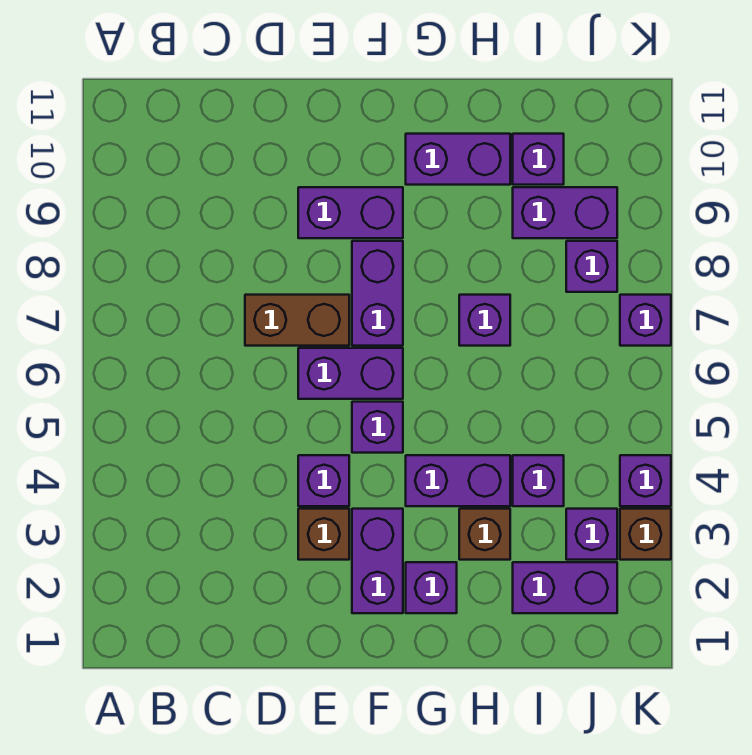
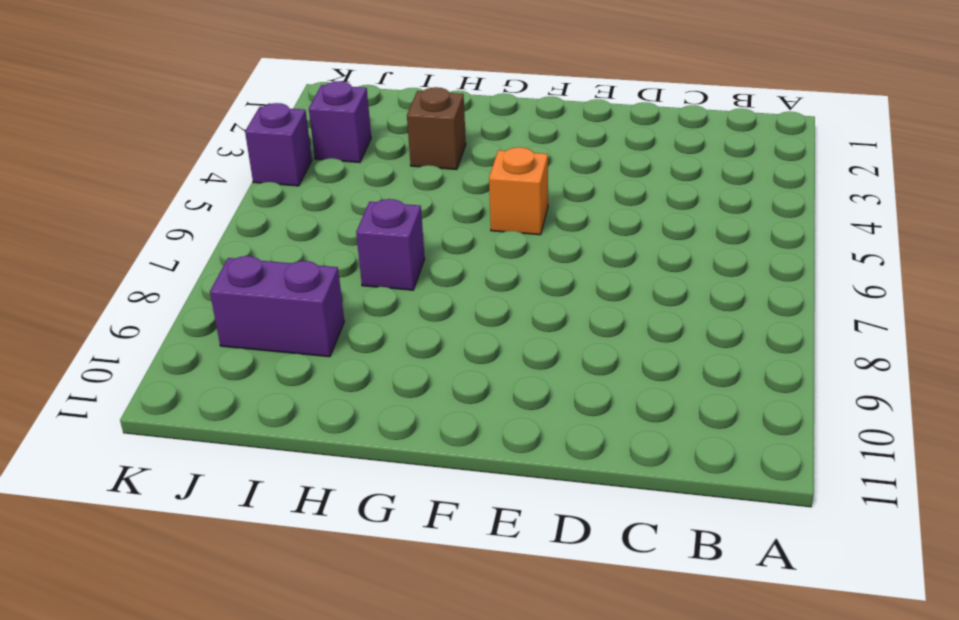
orange 1x1 brick [489,147,548,235] -> purple 1x1 brick [352,402,403,453]
none -> brown 1x2 brick [245,295,349,346]
none -> brown 1x1 brick [298,509,349,560]
none -> purple 1x1 brick [298,455,349,506]

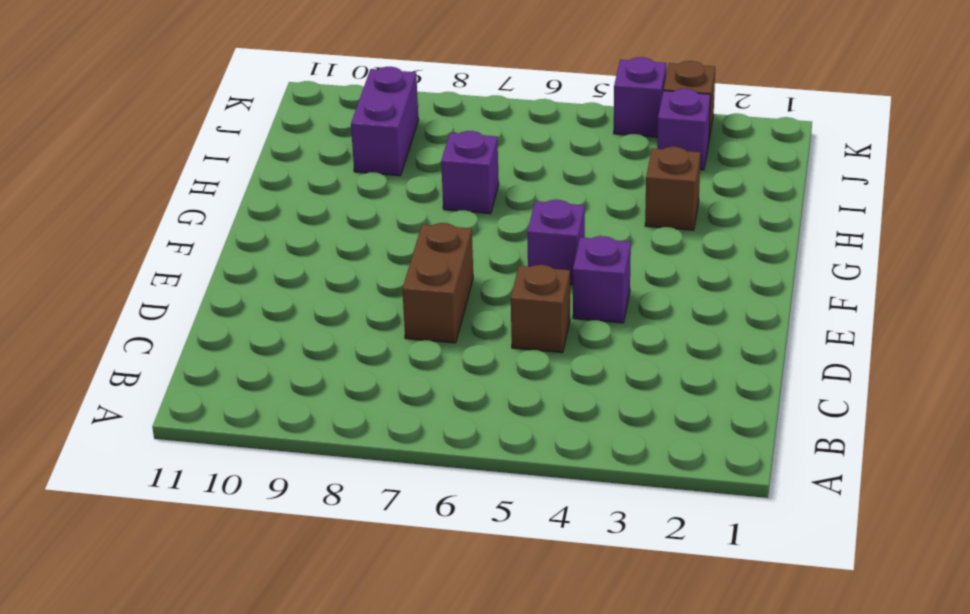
brown 1x1 brick [511,265,570,353] -> brown 1x1 brick moved to [298,509,349,560]
none -> purple 1x2 brick [298,348,403,399]
none -> purple 1x2 brick [298,187,403,238]
none -> purple 1x2 brick [352,509,403,613]

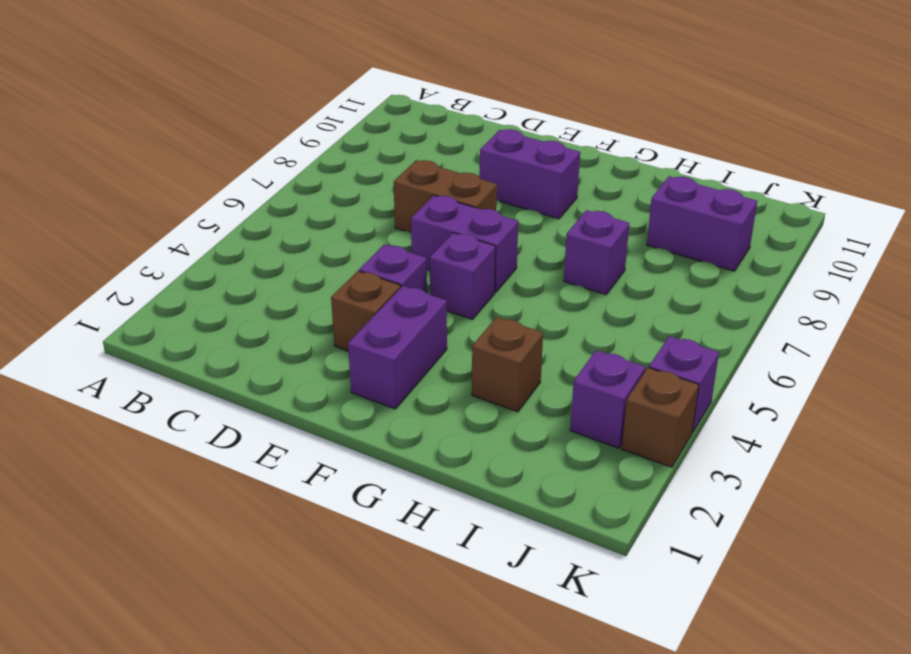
none -> purple 1x2 brick [352,241,403,346]
none -> purple 1x1 brick [406,562,457,613]
none -> purple 1x2 brick [406,455,510,506]

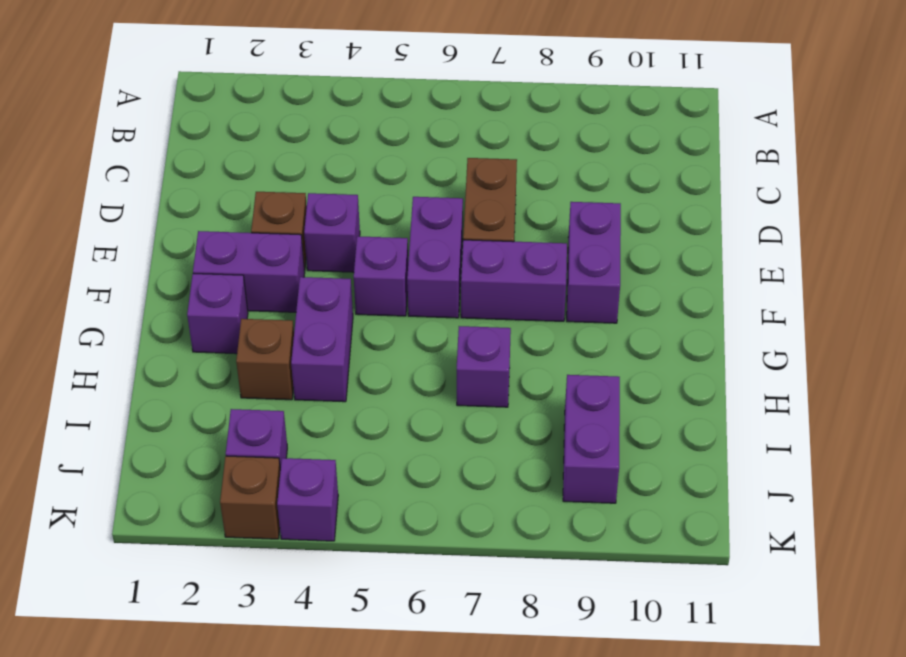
none -> purple 1x2 brick [406,134,510,185]
none -> purple 1x2 brick [513,562,617,613]
none -> purple 1x1 brick [513,455,564,506]

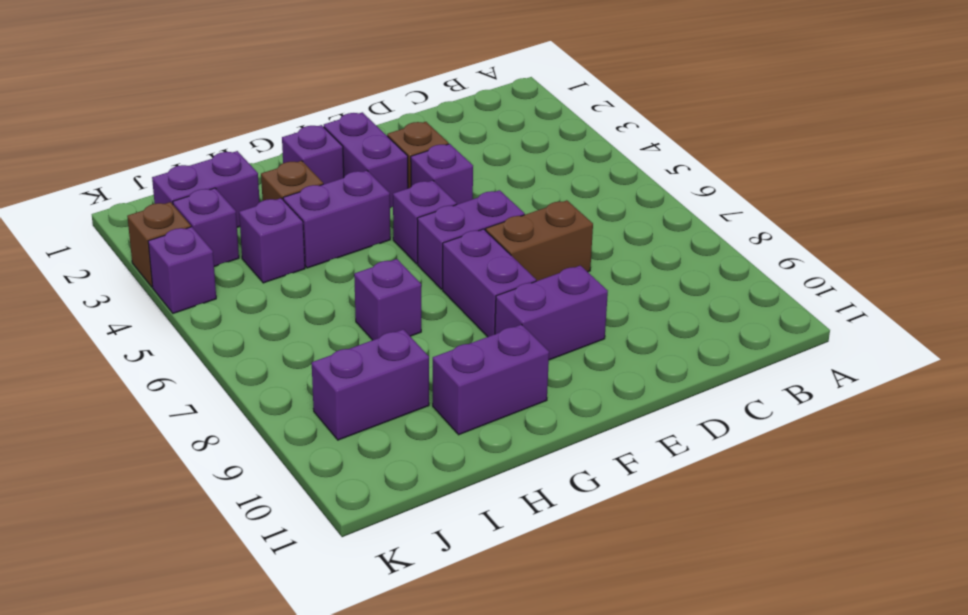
none -> purple 1x1 brick [513,134,564,185]
none -> purple 1x1 brick [566,241,617,292]
none -> purple 1x1 brick [620,295,671,346]

